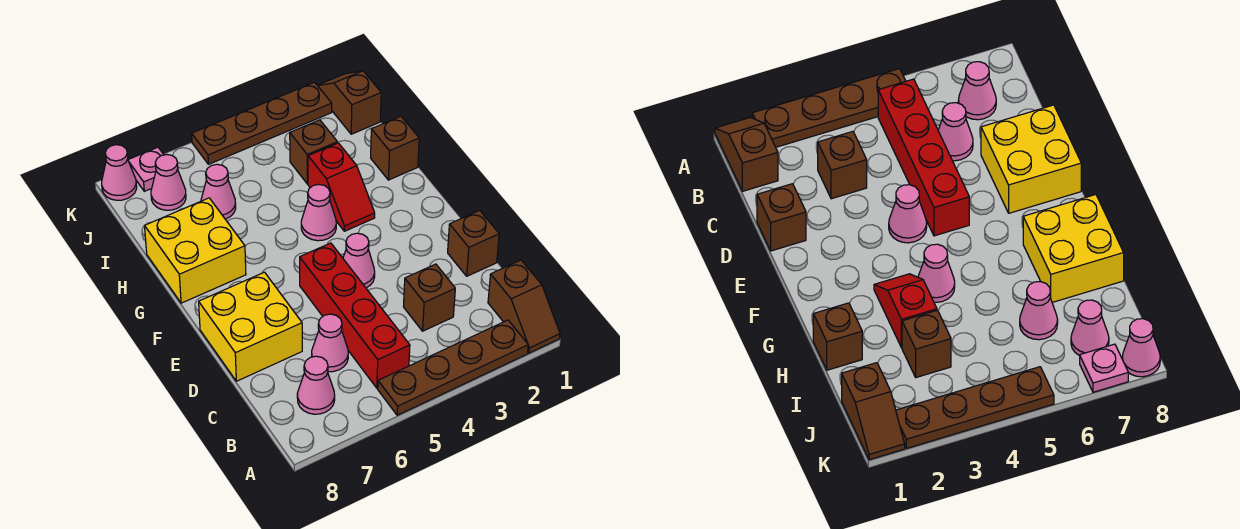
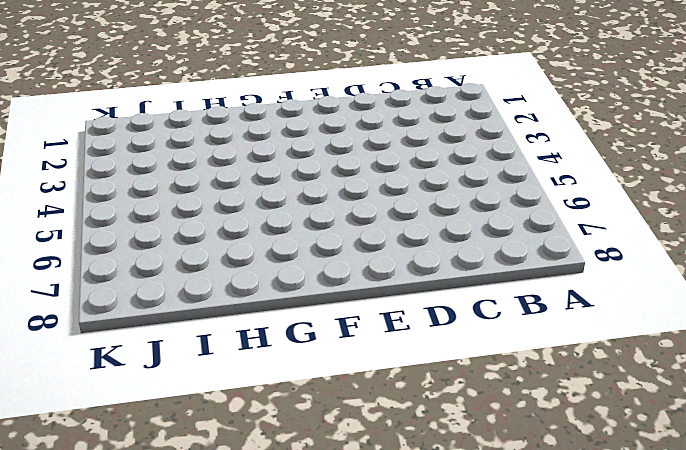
none -> brown 1x2 slope [488,260,560,353]
none -> brown 1x4 plate [378,320,528,415]
none -> red 1x4 brick [300,243,410,388]

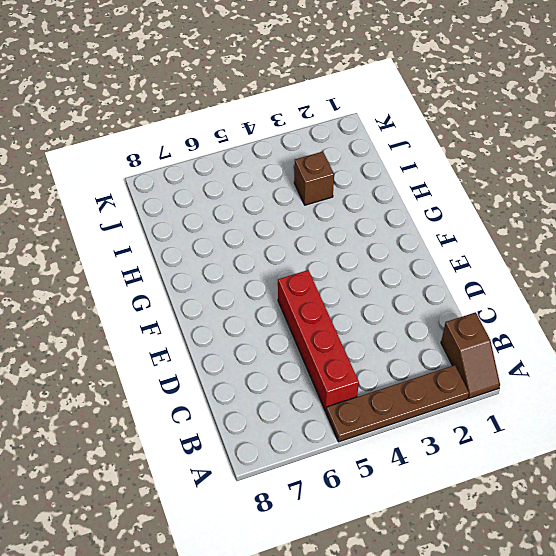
none -> pink 1x1 cone [297,356,335,414]
none -> brown 1x1 brick [403,264,455,331]
none -> pink 1x1 cone [312,314,348,372]

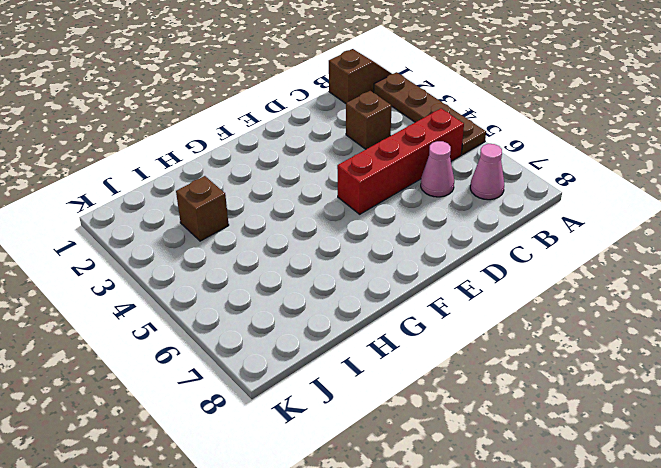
none -> brown 1x1 brick [448,210,499,276]
none -> yellow 2x2 brick [199,272,302,381]
none -> pink 1x1 cone [343,233,375,288]

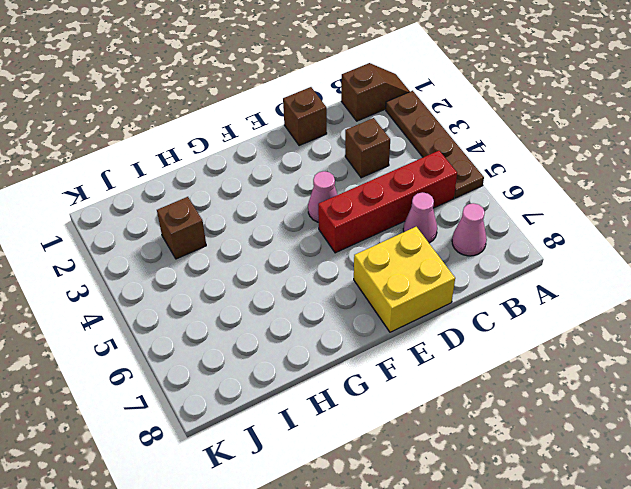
none -> red 1x2 slope [308,143,375,231]
none -> pink 1x1 cone [301,184,336,241]
none -> yellow 2x2 brick [145,198,246,303]

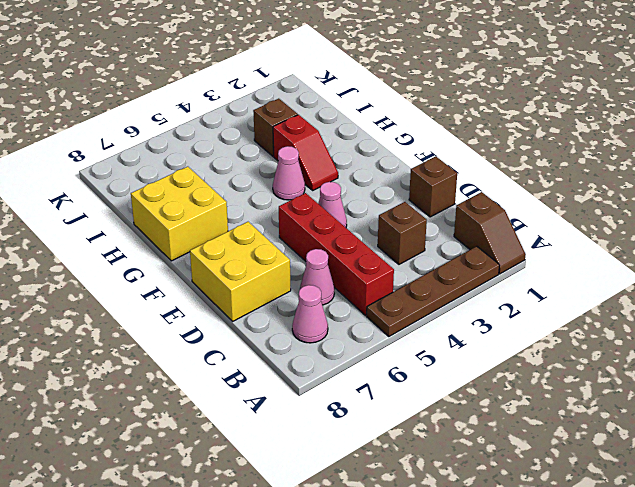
none -> brown 1x1 brick [371,116,419,180]
none -> pink 1x1 cone [201,164,236,219]
none -> brown 1x2 slope [317,71,381,134]

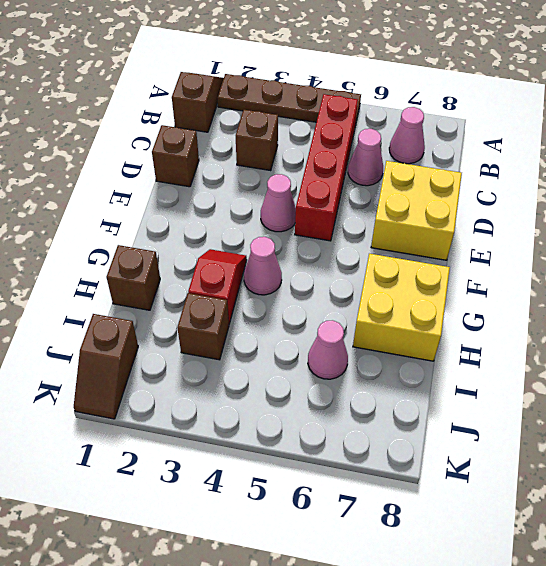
none -> pink 1x1 cone [151,155,186,210]
none -> brown 1x4 plate [192,82,332,164]
none -> pink 1x1 plate [128,147,164,191]

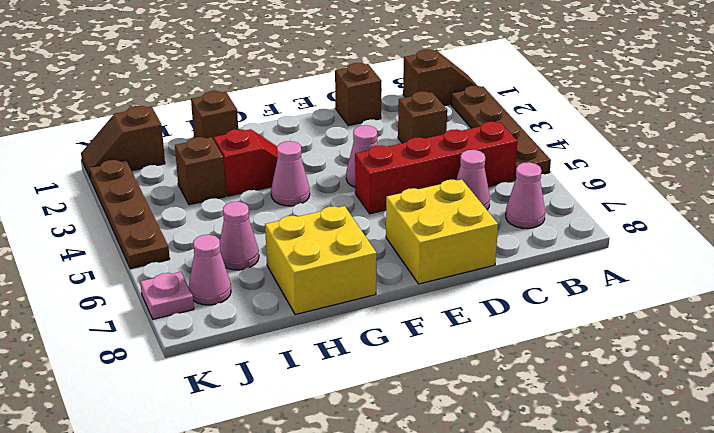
none -> pink 1x1 cone [102,145,137,200]

